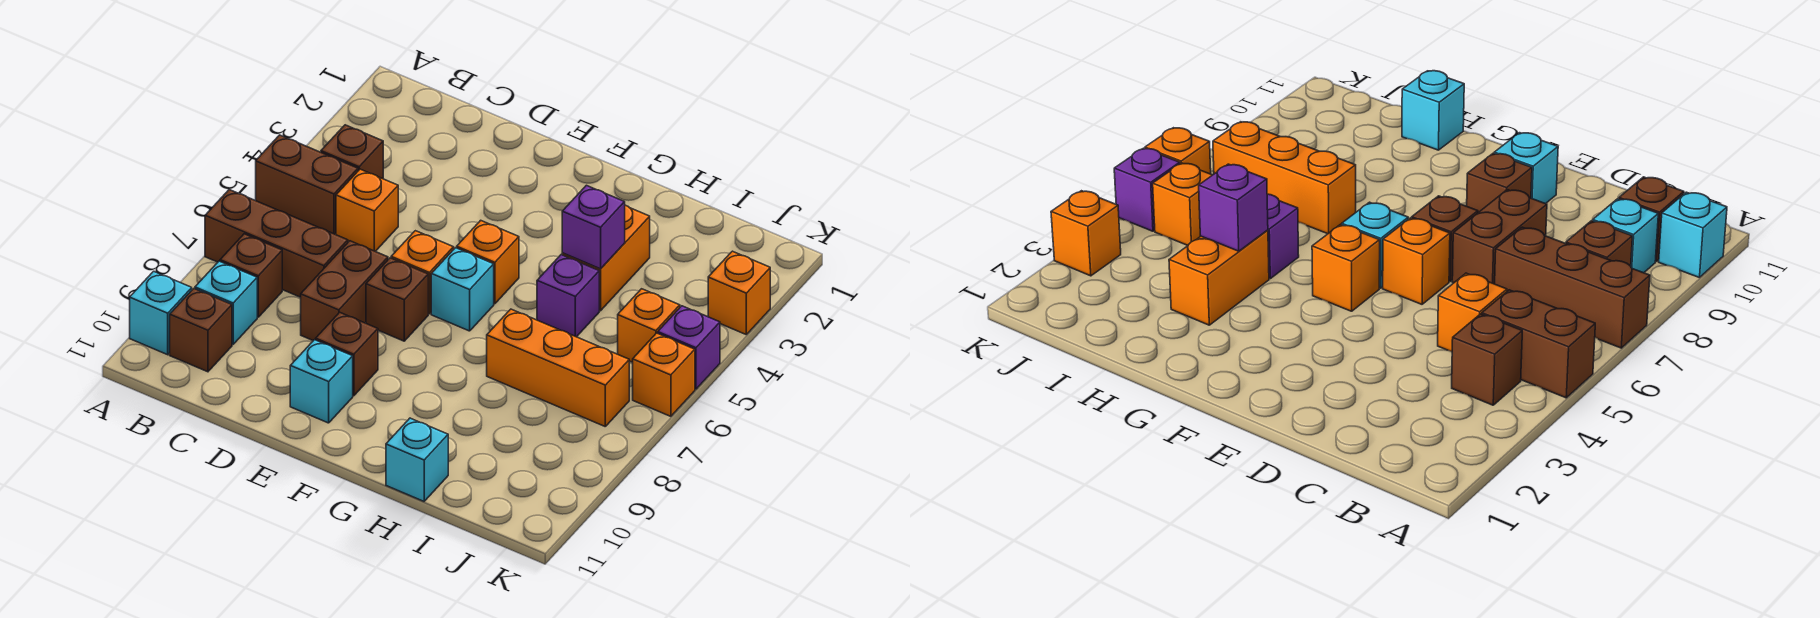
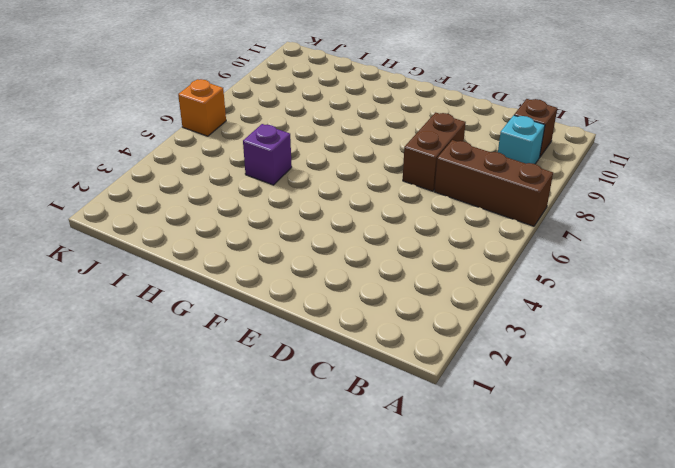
none -> brown 1x2 brick [256,135,358,234]
none -> cyan 1x1 brick [130,271,192,355]
none -> brown 1x1 brick [321,125,383,179]

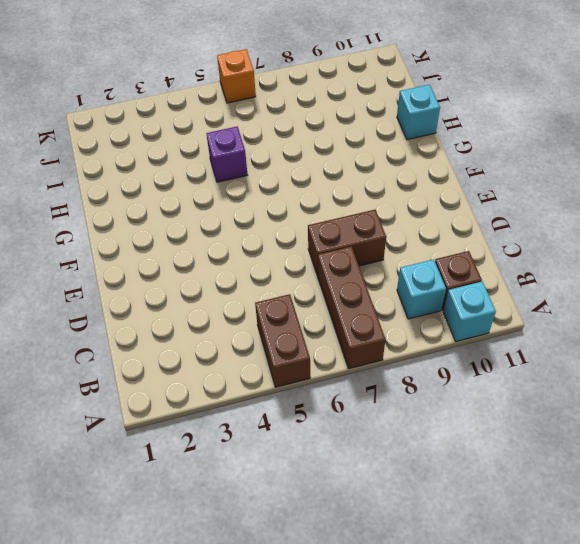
none -> brown 1x1 brick [321,125,383,179]
none -> brown 1x1 brick [220,234,282,317]
none -> orange 1x1 brick [336,169,398,251]

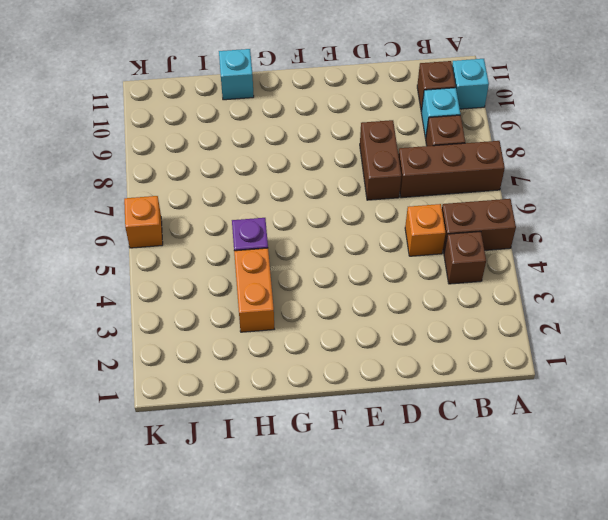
none -> orange 1x1 brick [391,231,454,314]
none -> brown 1x1 brick [366,258,428,341]
none -> brown 1x1 brick [316,312,378,396]

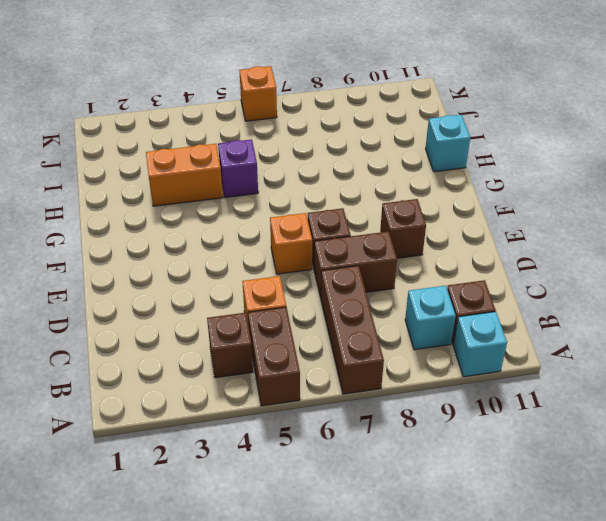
none -> brown 1x1 brick [220,234,282,317]
none -> cyan 1x1 brick [290,340,353,423]
none -> orange 1x1 brick [457,220,519,304]

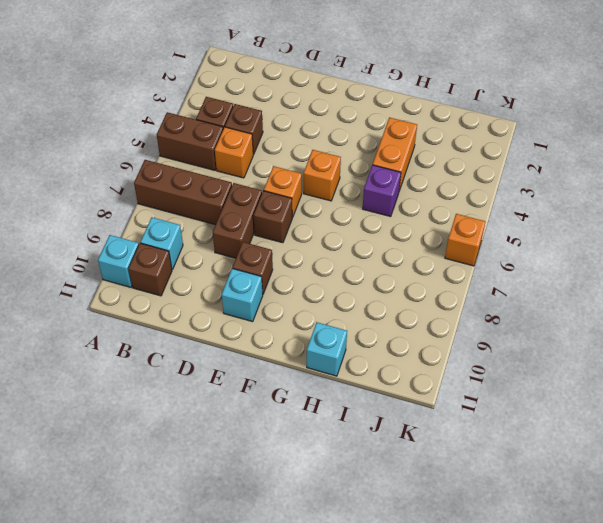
brown 1x1 brick [225,104,263,154] -> brown 1x1 brick moved to [220,234,282,317]
none -> cyan 1x1 brick [431,248,494,331]
none -> orange 1x3 brick [487,309,629,426]
none -> orange 1x1 brick [618,289,680,362]

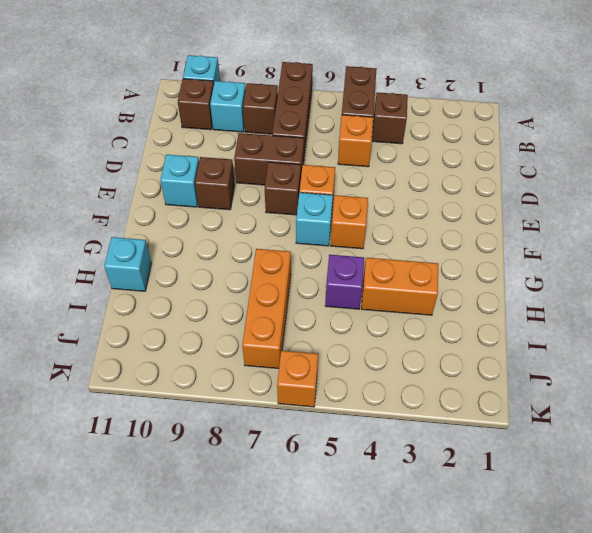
none -> orange 1x1 brick [618,289,680,362]
none -> orange 1x1 brick [708,251,770,334]
none -> purple 1x1 brick [658,306,720,389]

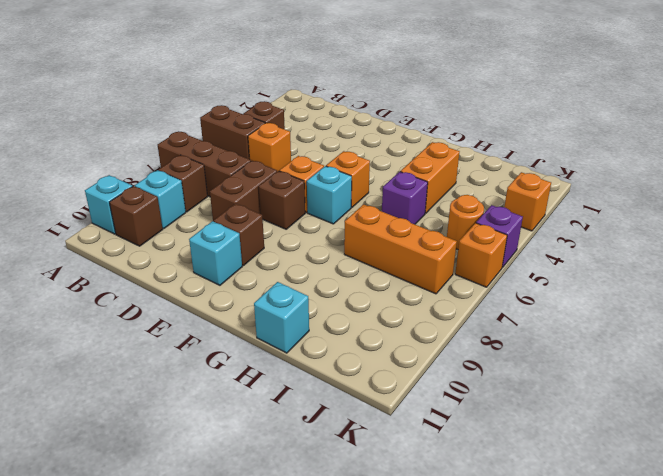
orange 1x1 round brick [447,195,484,249] -> orange 1x1 brick [618,289,680,362]
none -> purple 1x1 brick [562,185,625,269]

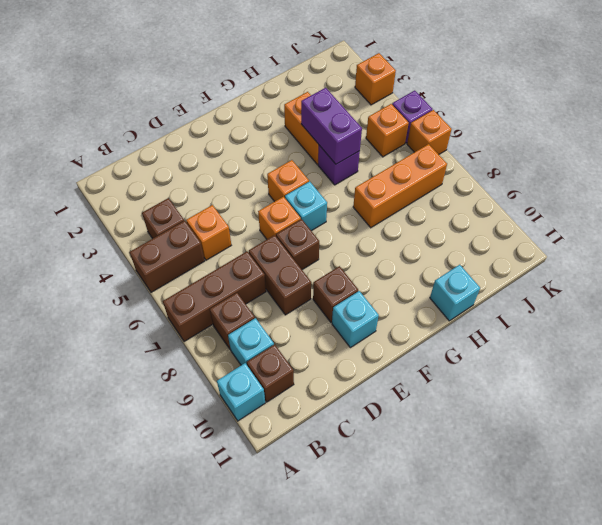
purple 1x2 brick [301,88,362,164] -> purple 1x1 brick [562,185,625,269]

